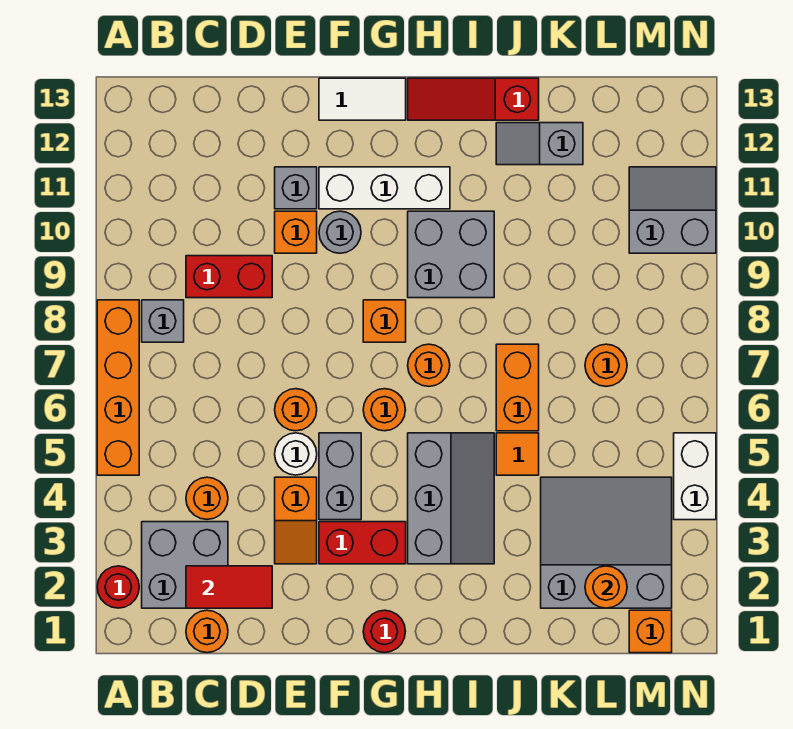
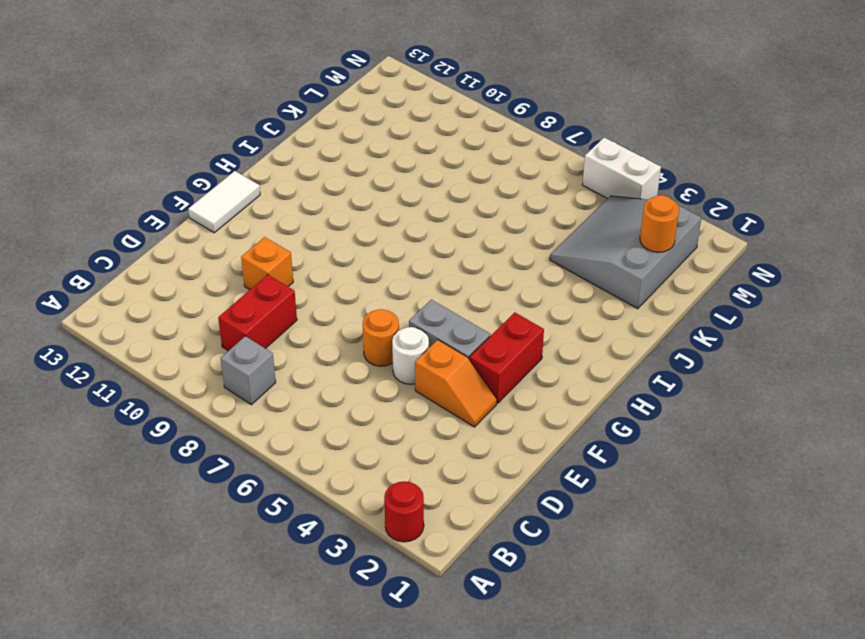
none -> orange 1x4 brick [97,300,139,475]
none -> grey 2x2 brick [142,522,228,608]
none -> orange 1x1 round brick [186,610,228,653]
none -> orange 1x1 round brick [186,477,228,519]

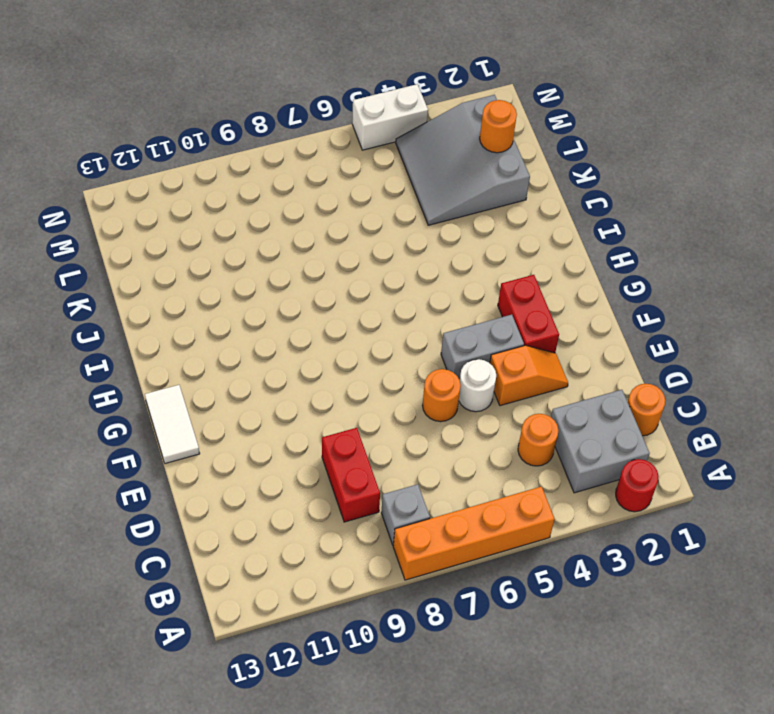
none -> orange 1x1 brick [275,211,317,253]
none -> grey 1x1 brick [275,167,317,209]
none -> grey 1x1 round brick [319,211,361,253]
none -> white 1x3 brick [319,167,450,209]

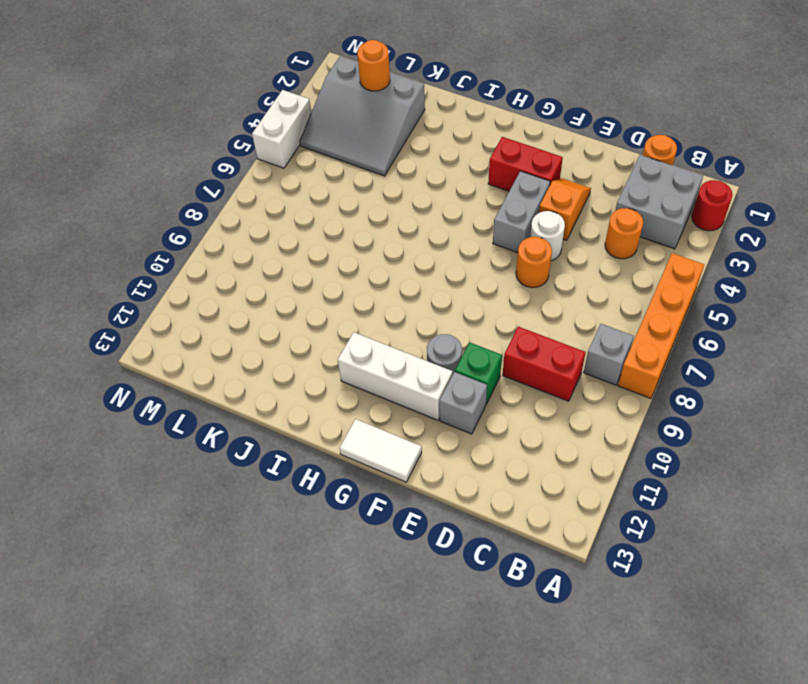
green 1x1 brick [455,342,502,404] -> orange 1x1 brick [275,211,317,253]
none -> red 1x1 round brick [363,610,405,653]
none -> orange 1x1 round brick [363,389,405,431]
none -> orange 1x1 brick [363,300,406,342]
none -> grey 2x3 slope [408,433,494,564]

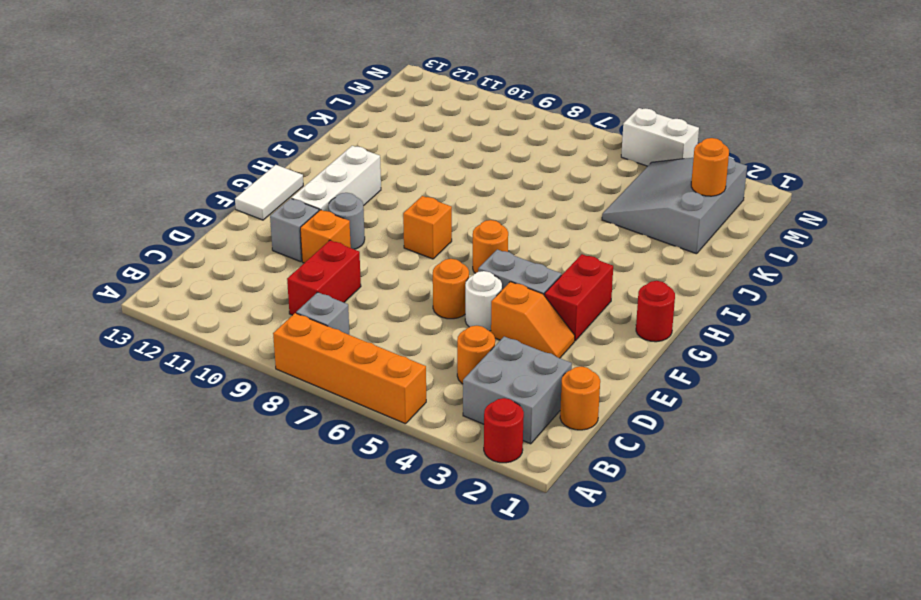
none -> grey 2x3 slope [408,433,494,564]
none -> orange 1x1 round brick [408,344,450,386]
none -> grey 2x2 brick [408,211,494,298]
none -> red 1x3 slope [408,78,539,120]

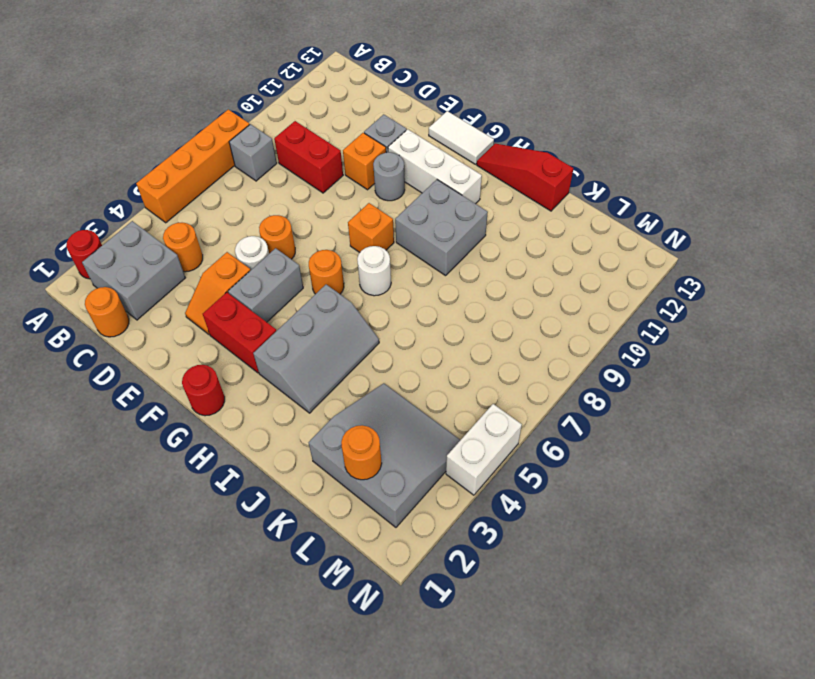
white 1x1 round brick [357,246,391,296] -> orange 1x1 round brick [408,344,450,386]
none -> orange 1x1 tile [496,433,539,475]
none -> orange 1x2 brick [496,344,539,431]
none -> grey 1x2 slope [496,123,583,165]
none -> orange 1x1 round brick [585,344,627,386]

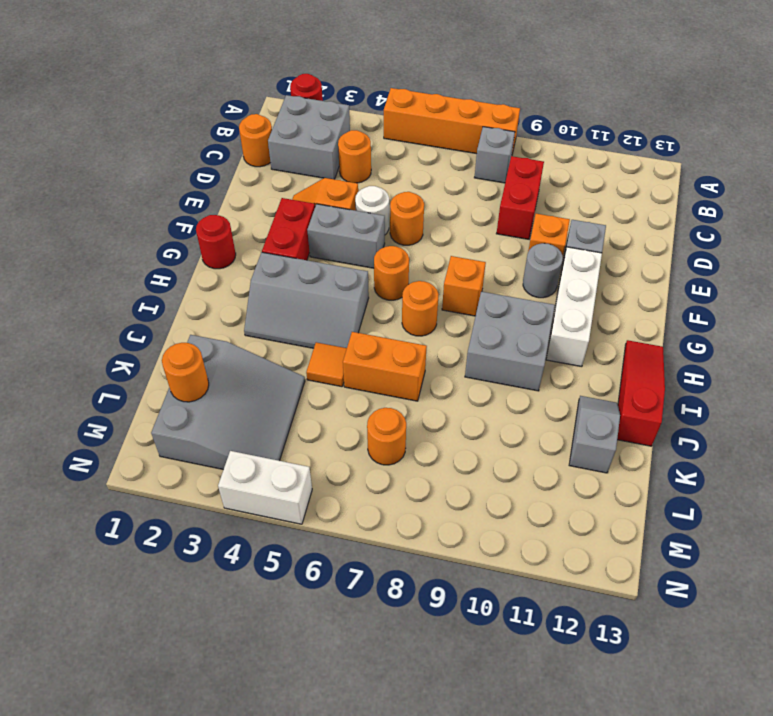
none -> white 1x2 tile [319,78,406,120]
none -> orange 1x1 brick [629,610,672,653]
none -> grey 2x2 slope [629,167,716,253]
none -> red 1x2 tile [186,566,272,608]

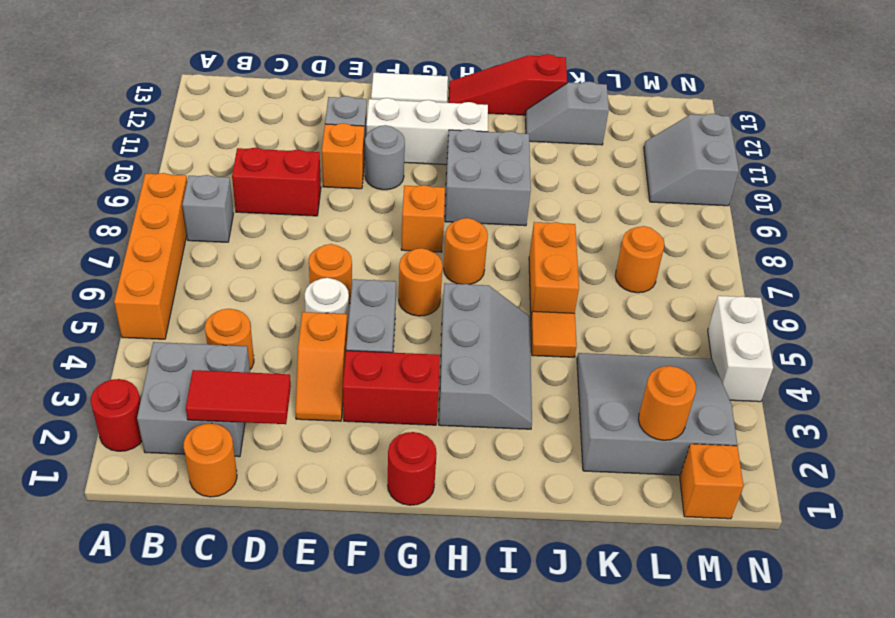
grey 2x2 slope [644,114,739,206] -> grey 2x2 slope turned to [629,167,716,253]

